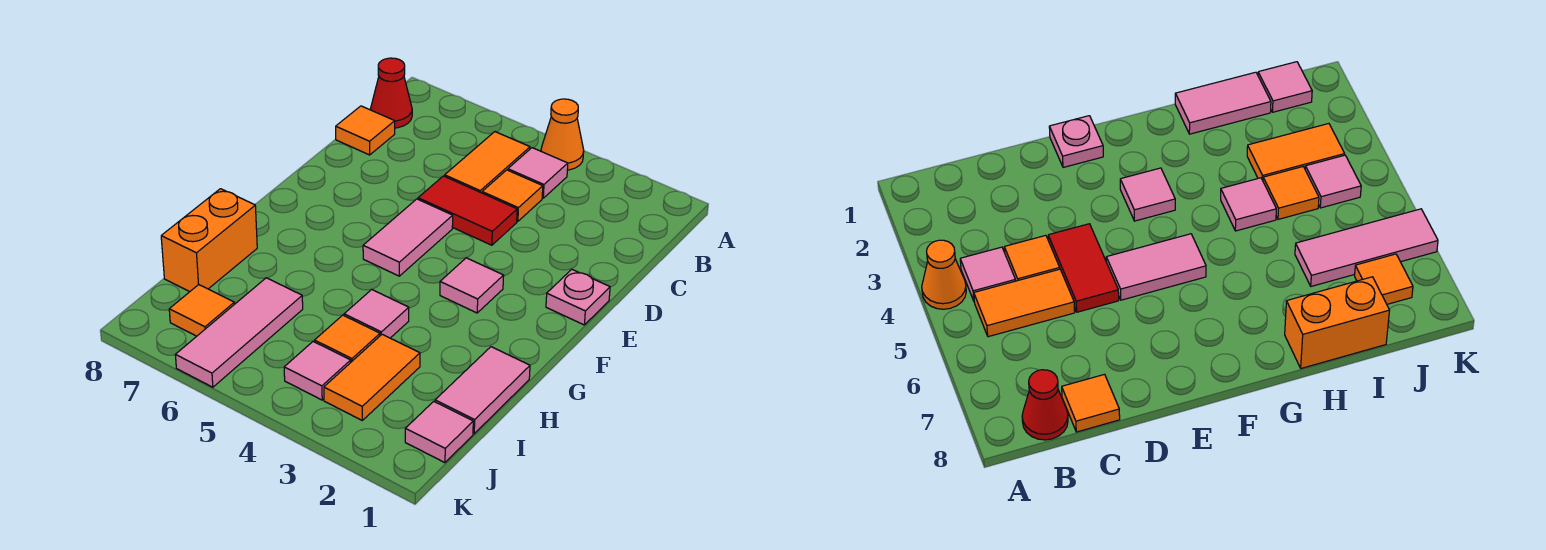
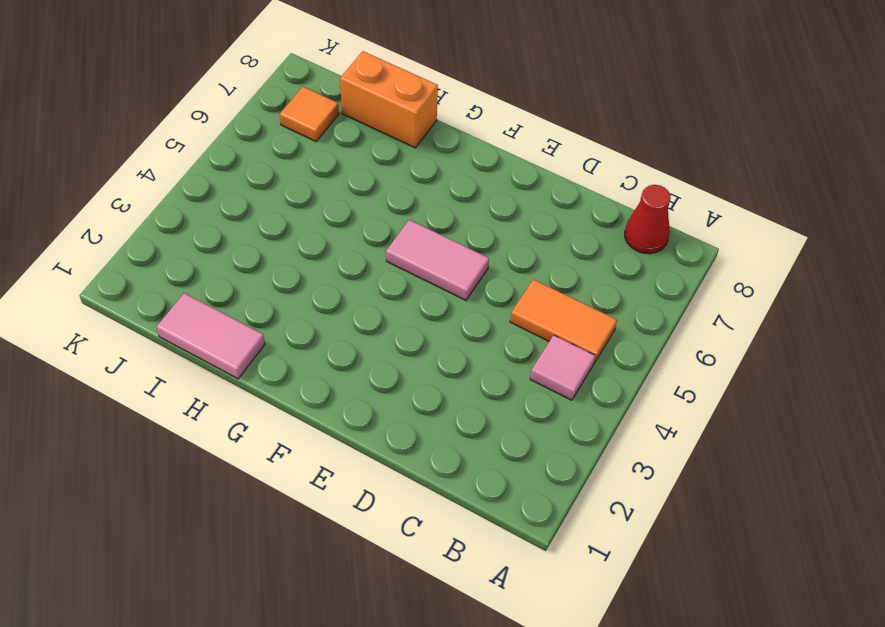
none -> orange 1x1 cone [541,99,584,170]
none -> orange 1x1 tile [482,170,543,222]
none -> orange 1x1 tile [336,106,395,155]

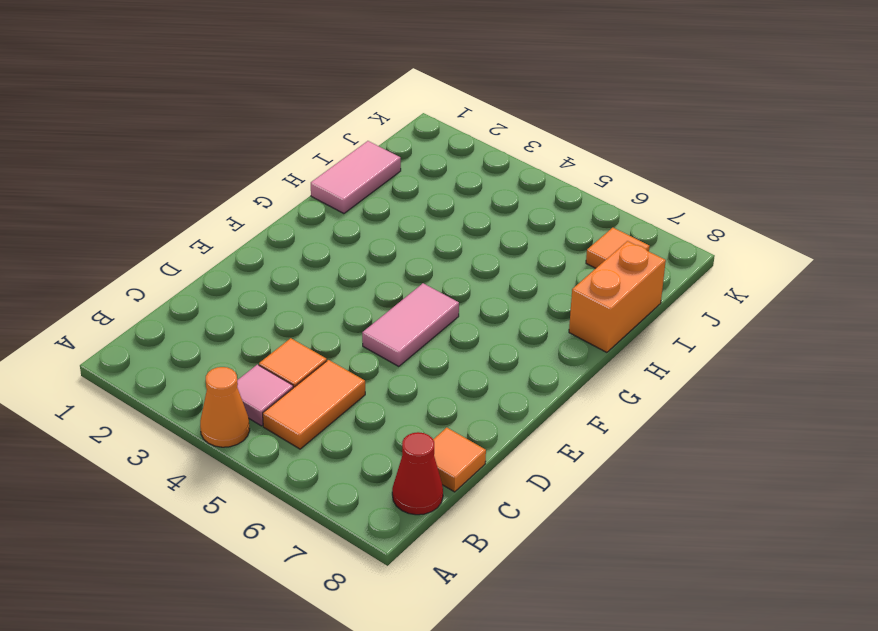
none -> red 1x2 tile [418,176,517,245]
none -> pink 1x1 plate [546,269,610,325]
none -> pink 1x1 tile [440,258,504,313]

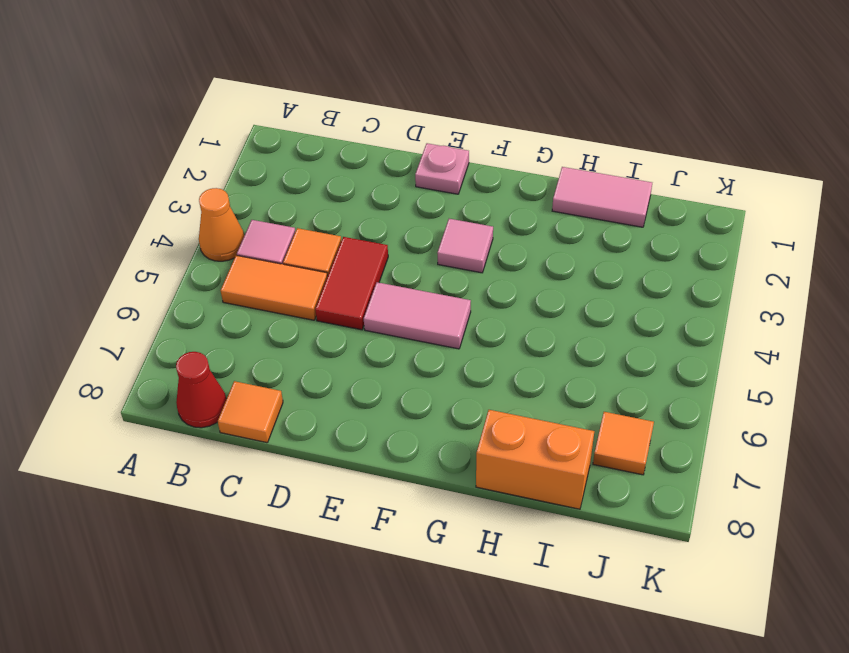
none -> pink 1x1 tile [344,290,409,338]
none -> orange 1x2 tile [324,334,420,420]
none -> orange 1x1 tile [315,315,380,362]

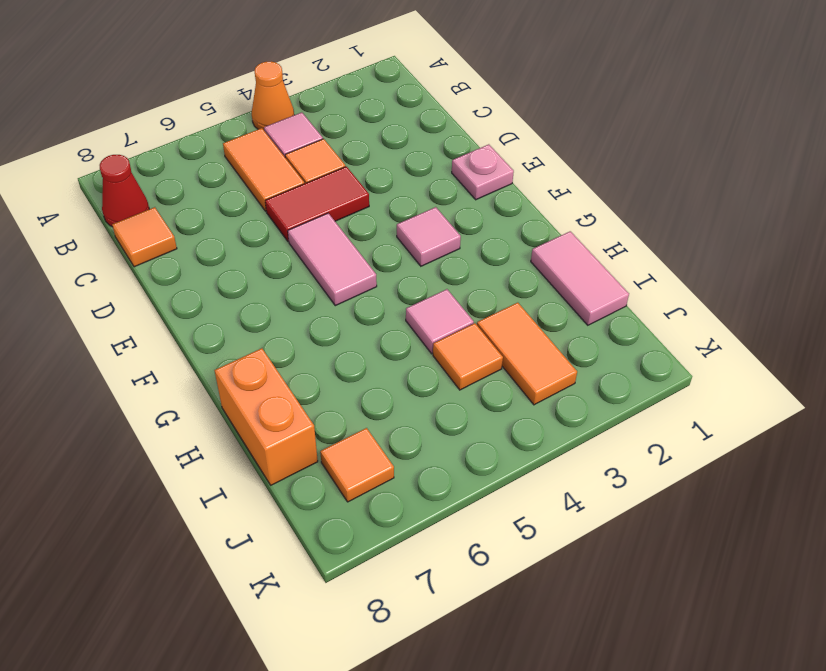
none -> pink 1x3 tile [175,278,303,387]
none -> pink 1x1 tile [405,401,473,463]
none -> pink 1x1 tile [284,342,351,400]

